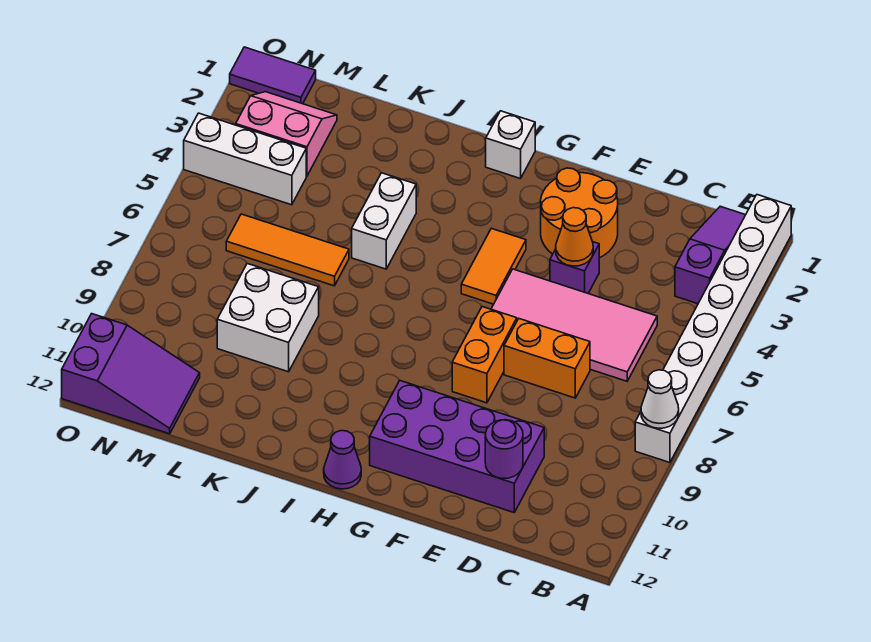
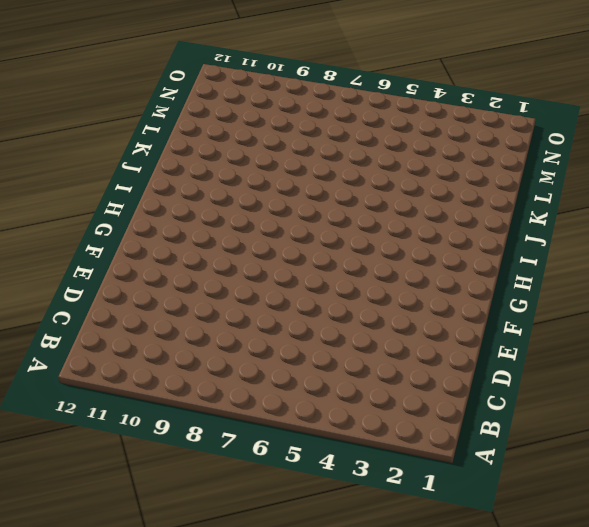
none -> white 1x8 brick [635,195,791,463]
none -> purple 1x3 slope [675,206,745,304]
none -> pink 2x4 tile [491,269,657,381]

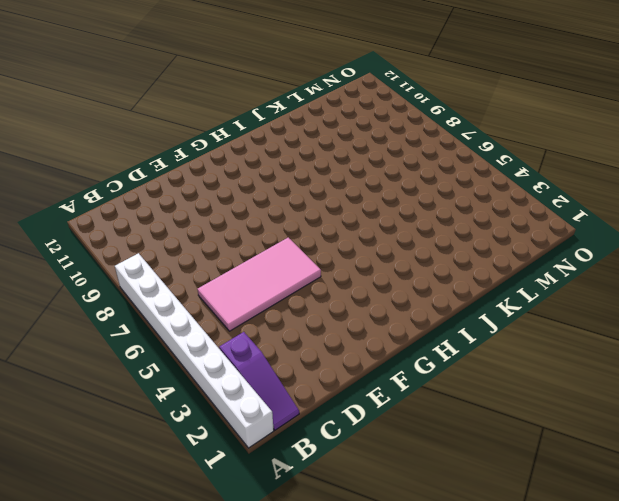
none -> orange 1x2 brick [504,319,590,398]
none -> purple 2x4 brick [370,380,544,512]
none -> orange 2x2 round brick [541,168,618,258]

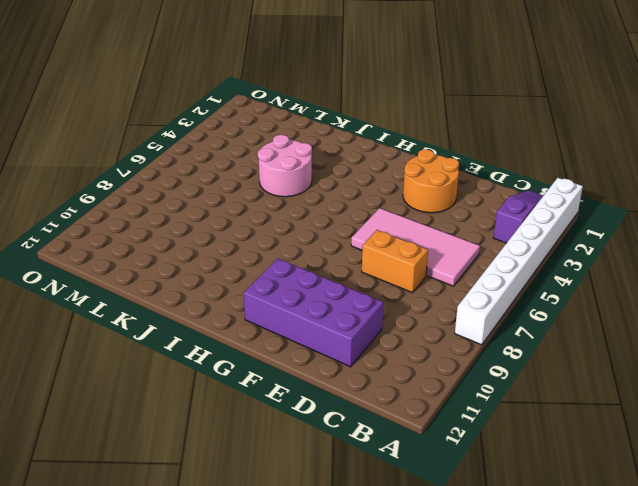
pink 2x2 round brick [258,135,312,197] -> white 1x2 brick [352,173,416,269]
none -> purple 1x1 brick [550,242,599,293]
none -> orange 1x2 brick [452,307,517,403]
none -> orange 1x2 tile [461,228,526,304]

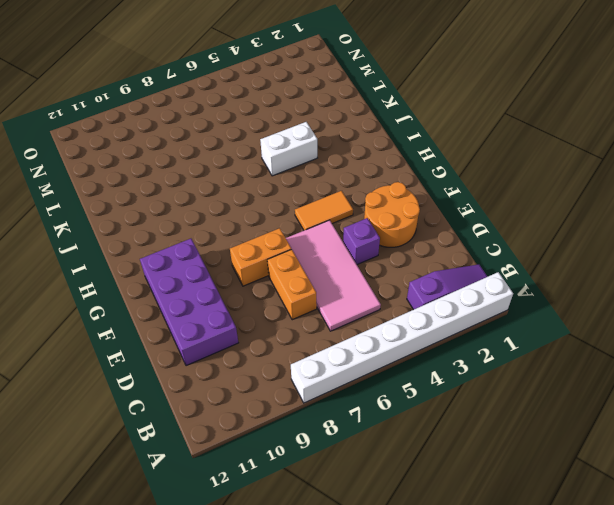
none -> white 1x1 brick [486,111,535,179]
none -> purple 1x1 cone [324,431,361,489]
none -> orange 1x3 tile [226,214,349,286]

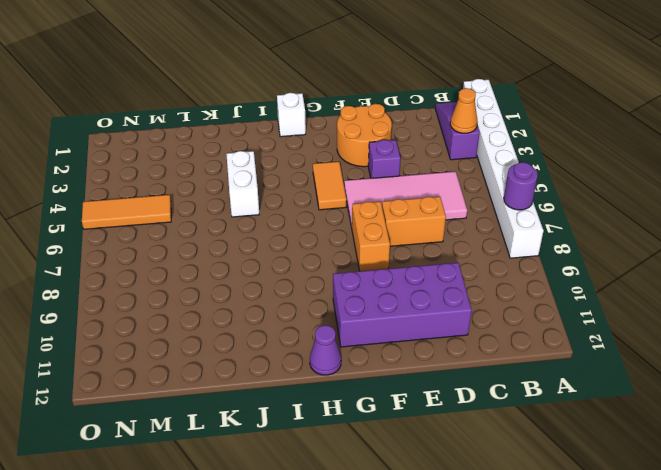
purple 1x1 round brick [504,162,538,210] -> purple 1x1 round brick moved to [485,420,523,478]
orange 1x1 cone [450,88,478,133] -> orange 1x1 cone moved to [556,208,593,266]
orange 1x3 tile [82,195,171,229] -> orange 1x3 tile moved to [226,214,349,286]
none -> white 2x2 brick [217,264,319,372]
none -> pink 2x2 slope [236,92,337,176]
none -> white 1x3 brick [184,113,306,205]

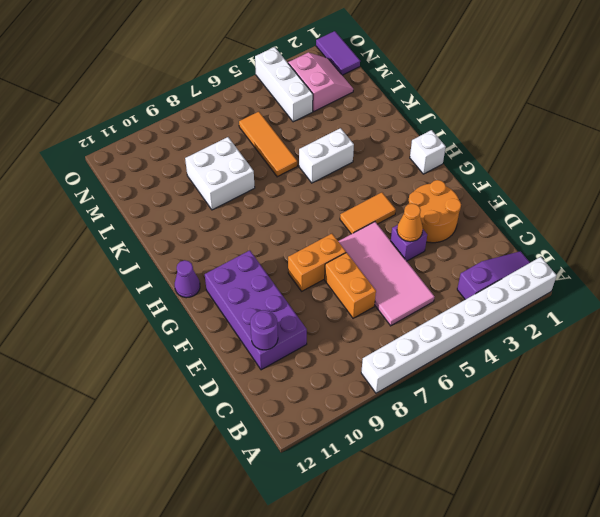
none -> purple 2x3 slope [62,314,200,434]
none -> white 1x1 cone [641,370,679,428]

